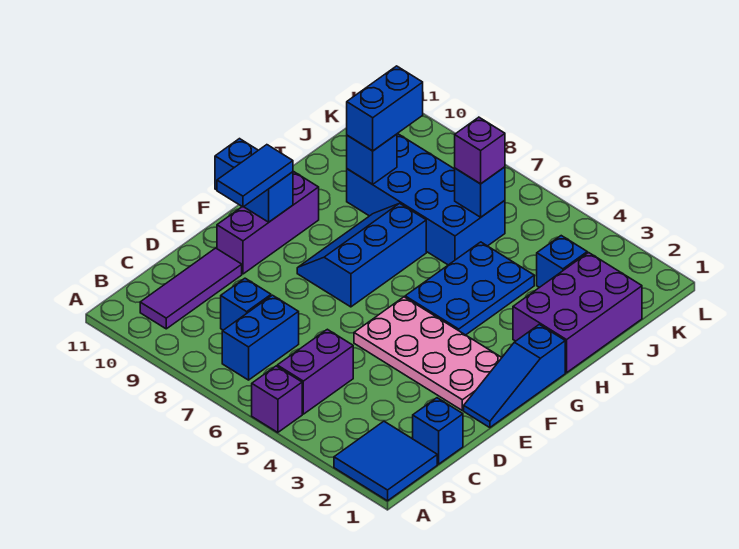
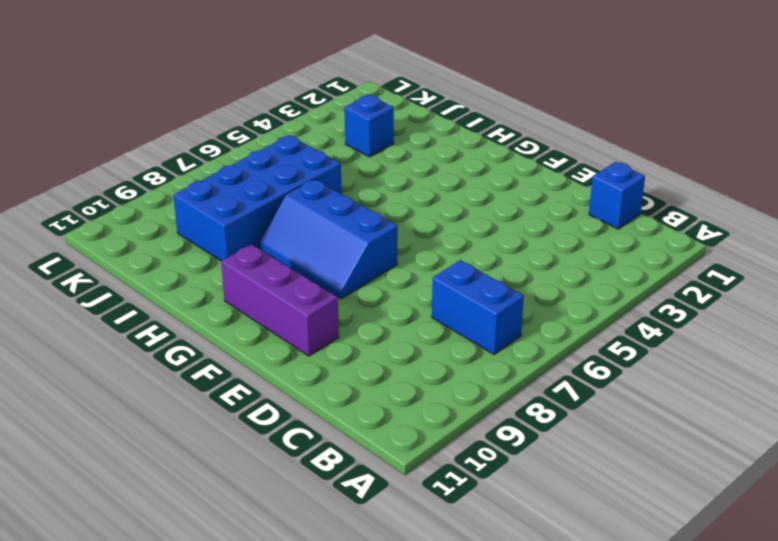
none -> blue 2x2 tile [334,421,437,501]
none -> purple 1x1 brick [252,366,302,433]
none -> purple 1x2 brick [277,329,353,414]

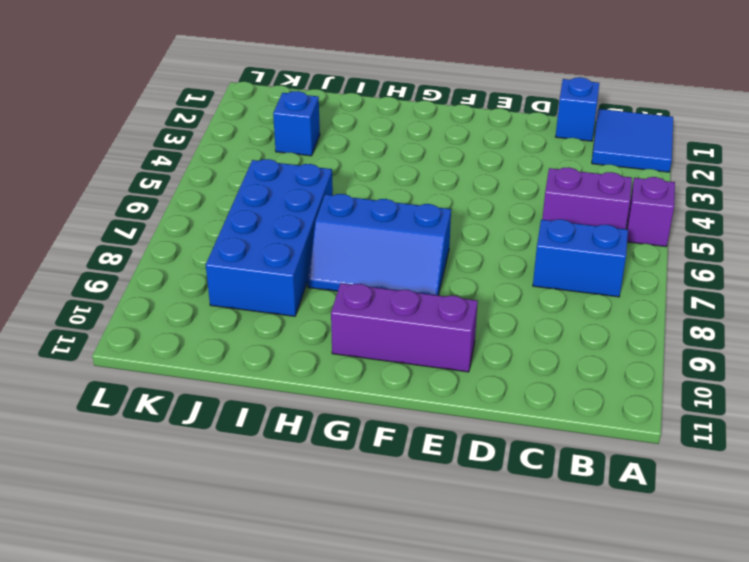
none -> purple 1x3 tile [140,248,242,329]
none -> blue 1x1 brick [221,278,271,330]
none -> blue 1x3 slope [464,325,565,428]

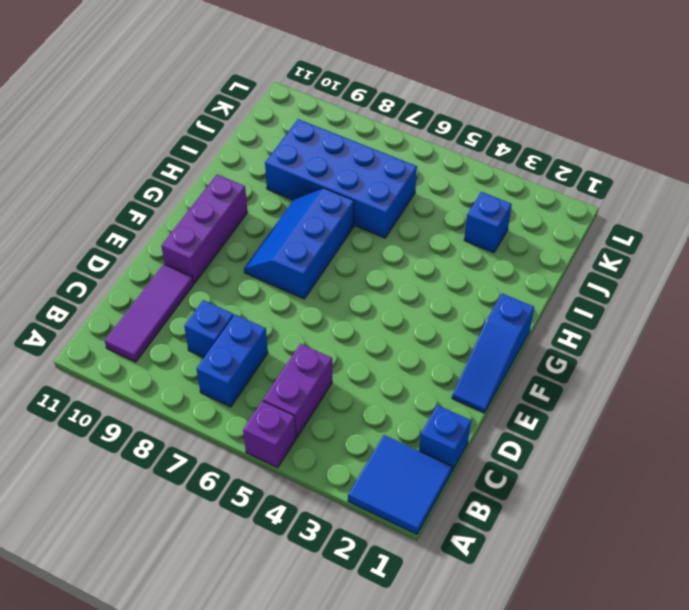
none -> pink 2x4 plate [354,297,502,410]
none -> blue 2x3 plate [405,242,534,335]
none -> purple 2x3 brick [513,253,642,373]

